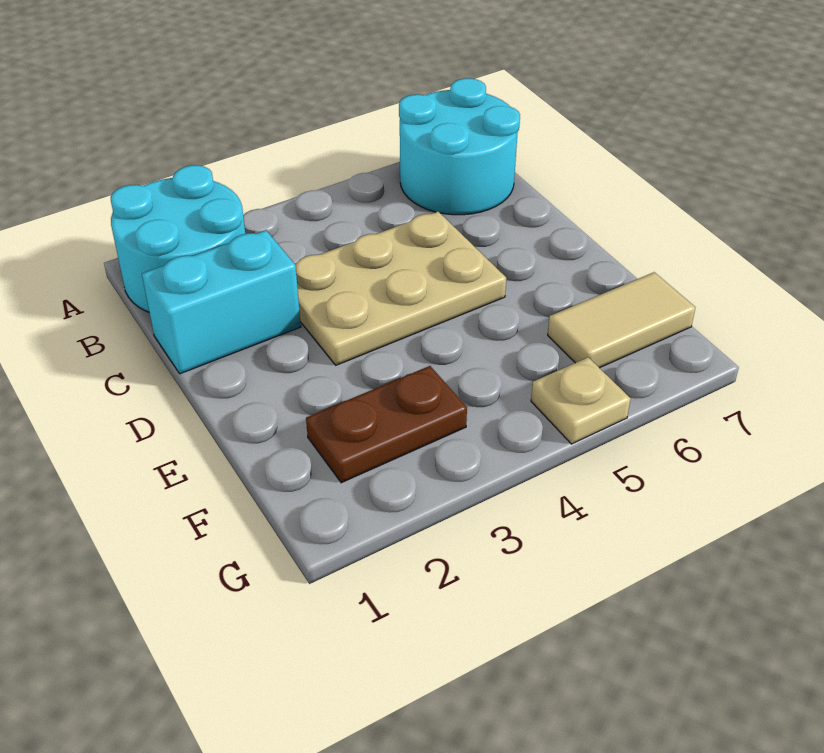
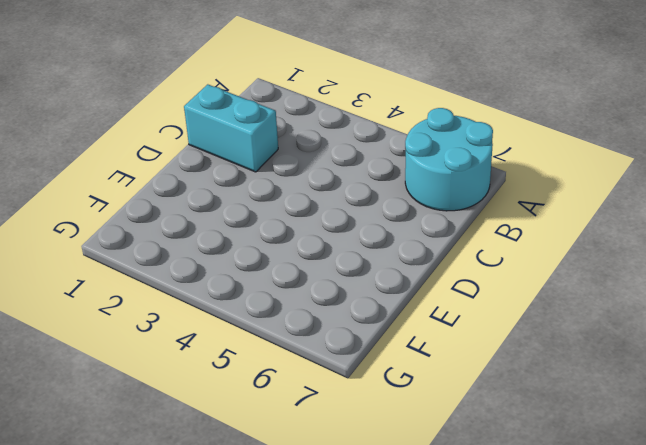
none -> cyan 2x2 round brick [111,165,245,312]
none -> tan 2x3 plate [295,212,506,365]

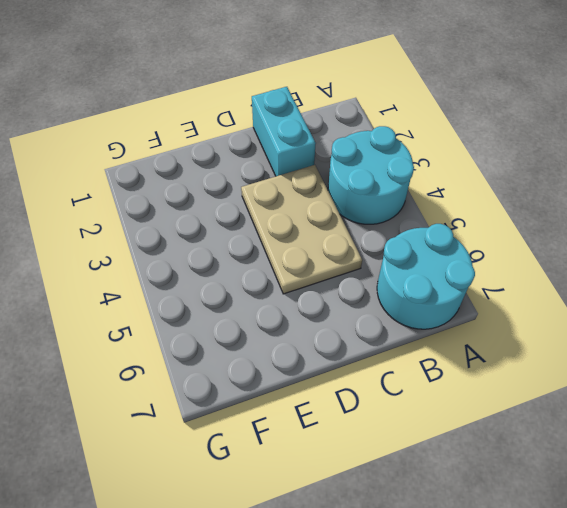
cyan 2x2 round brick [328,126,414,224] -> cyan 2x2 round brick moved to [111,165,245,312]
none -> brown 1x2 plate [306,366,467,483]
none -> tan 1x2 tile [548,272,695,368]

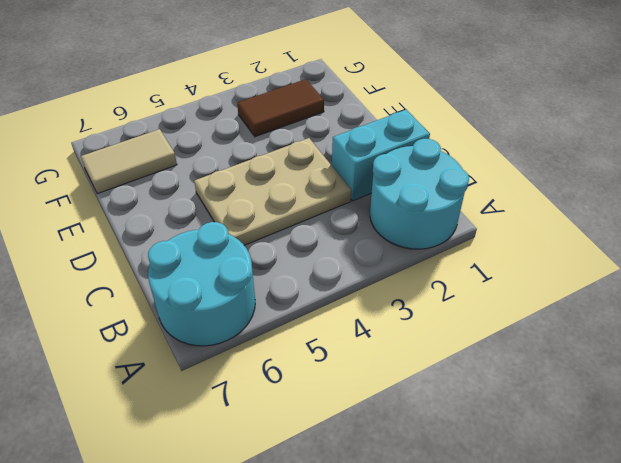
brown 1x2 tile [237,79,324,137] -> brown 1x2 plate [306,366,467,483]
none -> tan 1x1 plate [531,357,631,444]

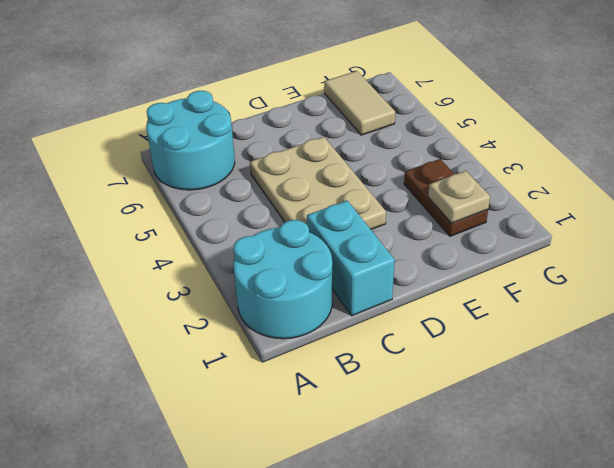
tan 1x1 plate [428,171,490,223] -> tan 1x1 plate moved to [531,357,631,444]

